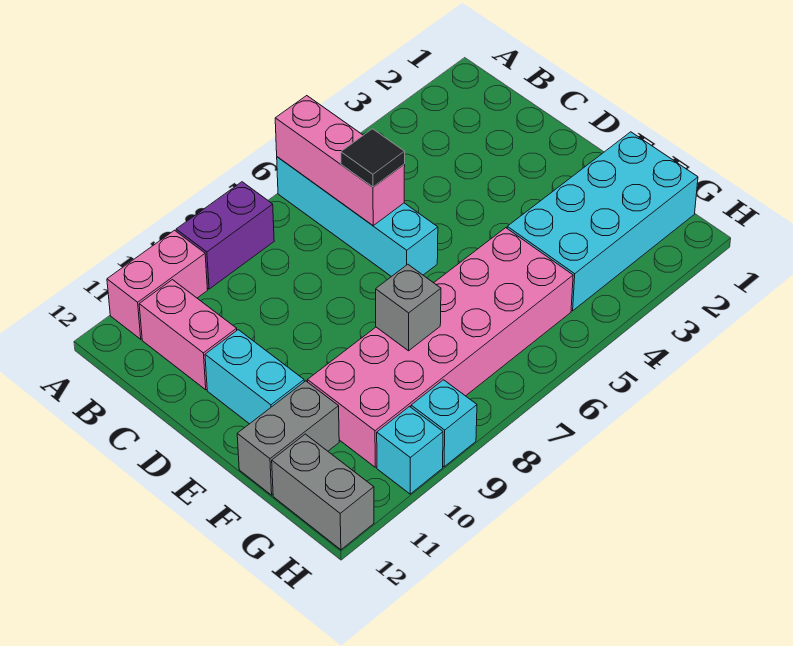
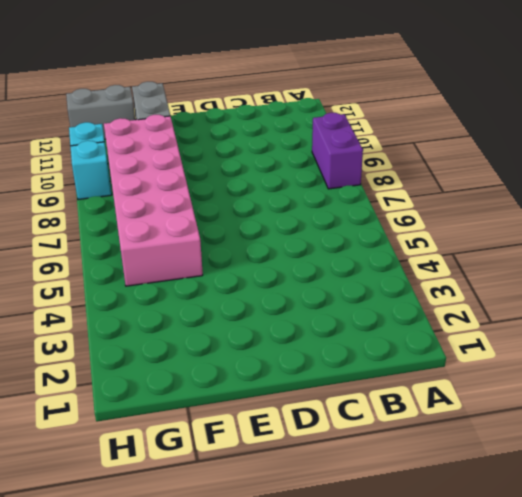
none -> cyan 1x4 brick [277,157,438,277]
none -> pink 1x2 brick [107,230,207,339]
none -> pink 1x2 brick [139,280,237,390]

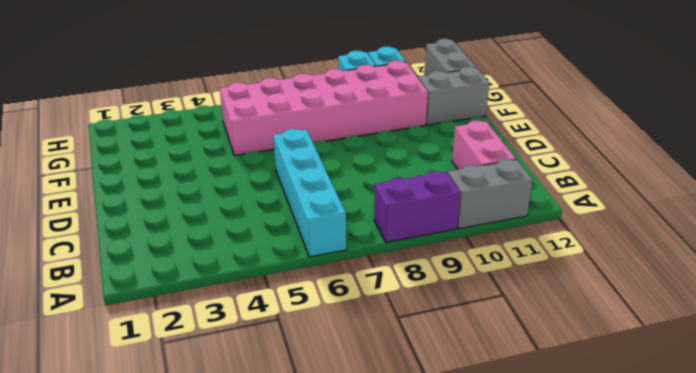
grey 1x2 brick [448,159,533,229] -> pink 1x2 brick [107,230,207,339]
none -> cyan 1x2 brick [205,330,304,424]
none -> cyan 2x4 brick [507,132,698,311]
none -> pink 1x3 brick [275,96,405,225]

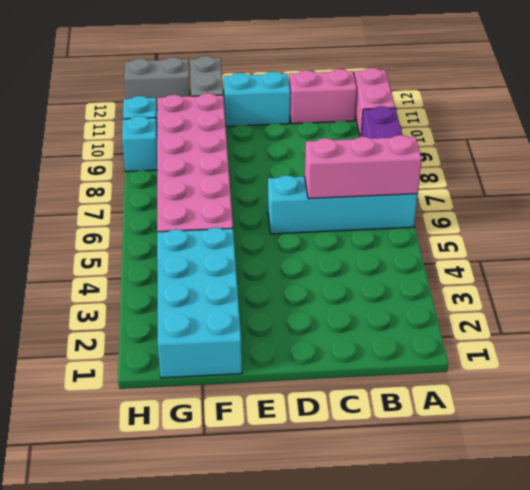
none -> grey 1x1 brick [376,264,441,351]
none -> black 1x1 tile [341,129,405,187]

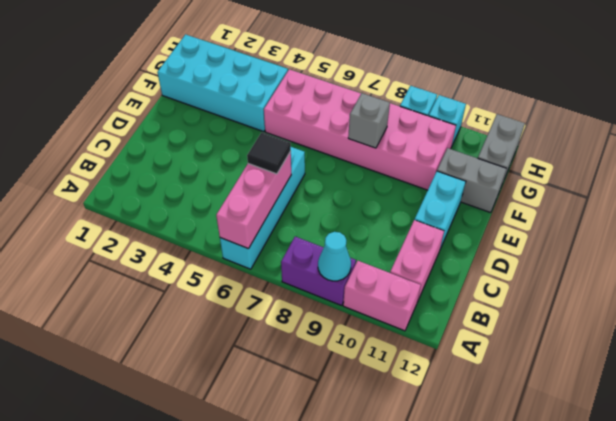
cyan 1x1 cone [318,232,351,281] -> none

